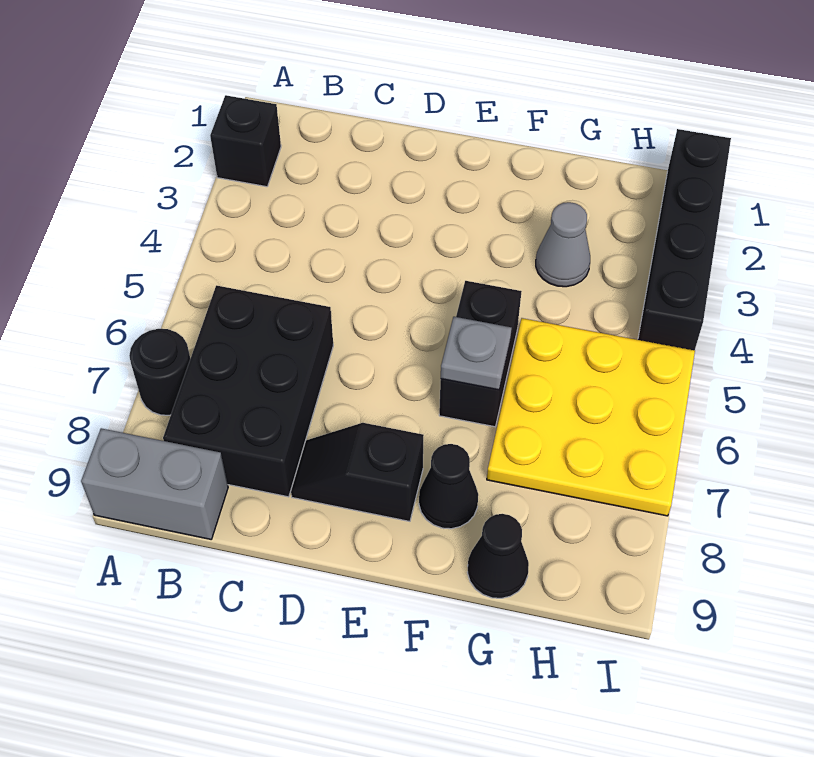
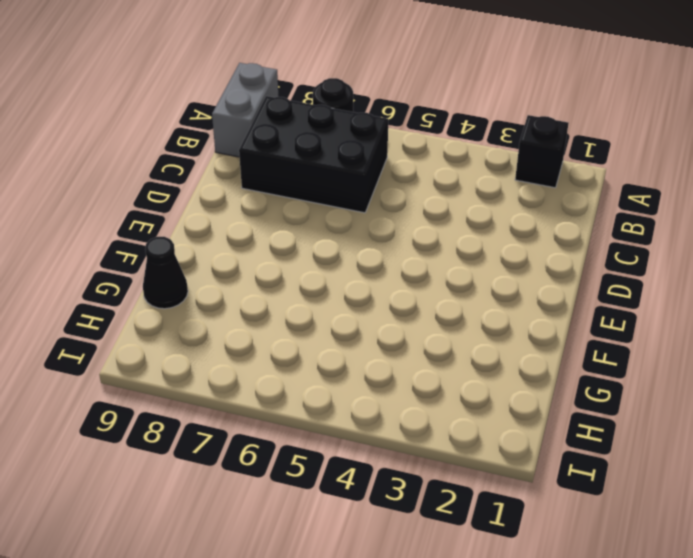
none -> black 1x2 slope [291,423,424,521]
none -> black 1x2 brick [439,281,522,427]
none -> black 1x1 cone [419,444,478,529]

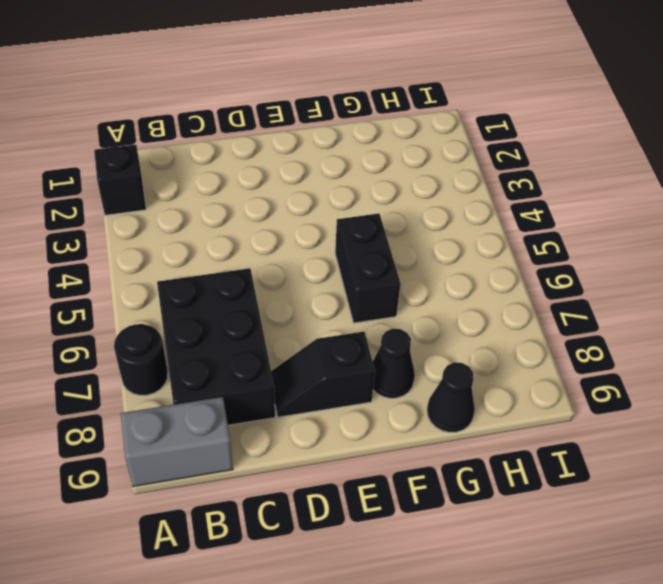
none -> grey 1x1 cone [536,202,590,287]
none -> yellow 3x3 plate [487,318,695,516]
none -> black 1x4 brick [638,129,731,350]

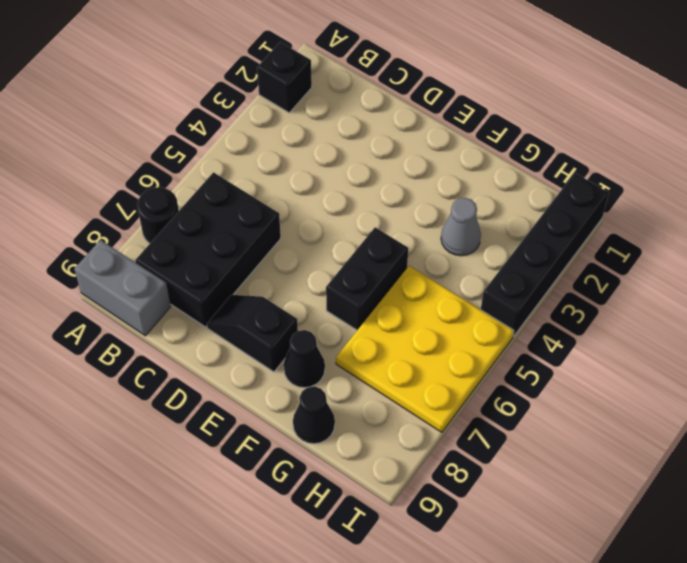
none -> grey 1x1 plate [441,317,512,390]

